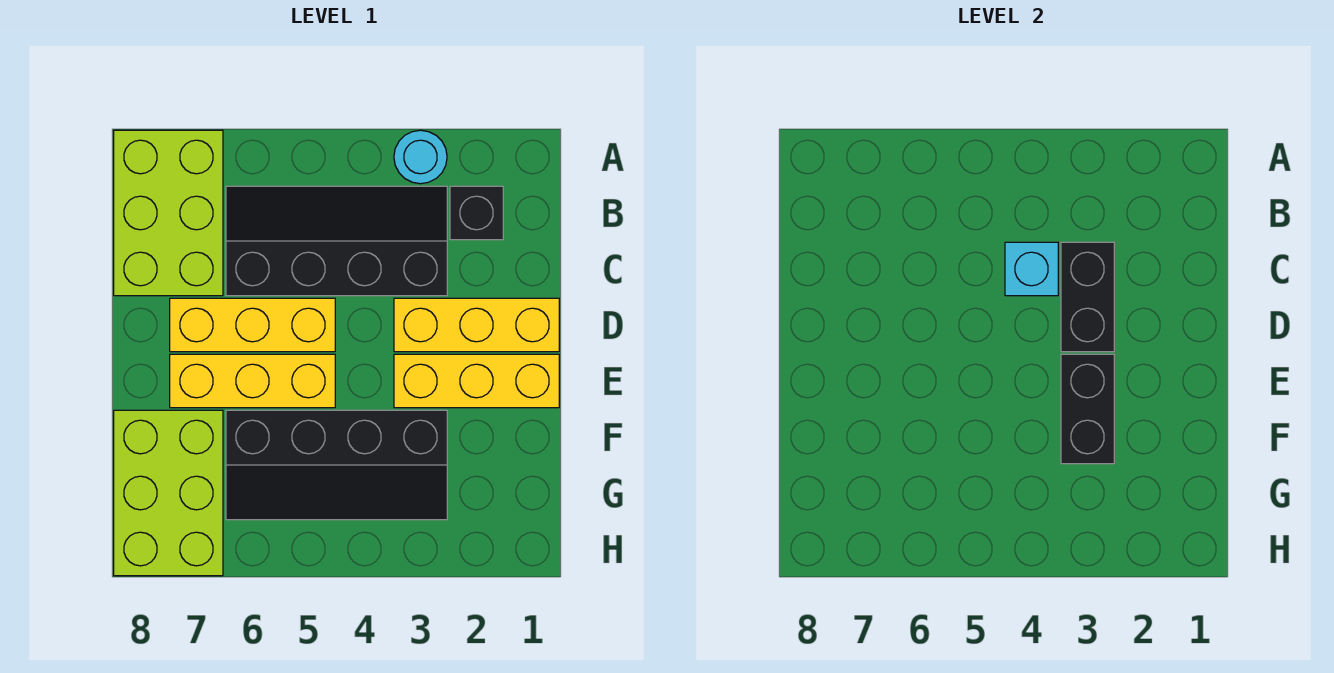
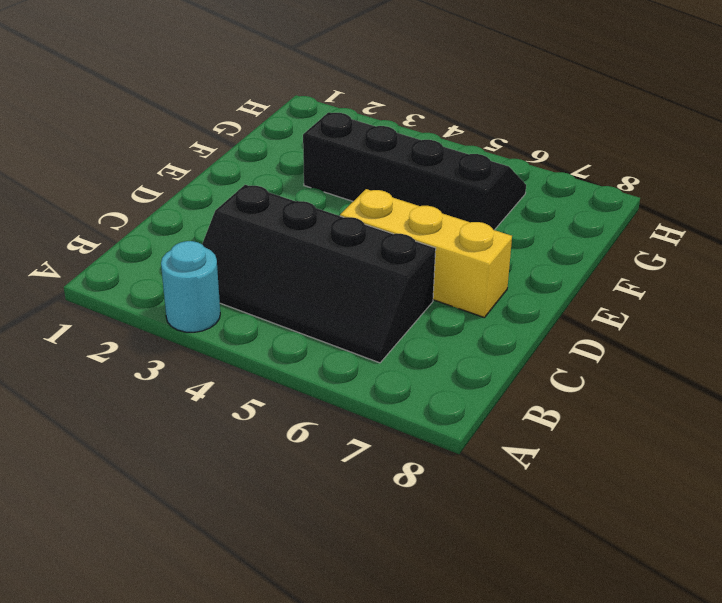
none -> lime 2x3 brick [114,130,223,296]
none -> black 1x1 brick [450,186,503,240]
none -> yellow 1x3 brick [394,298,559,352]

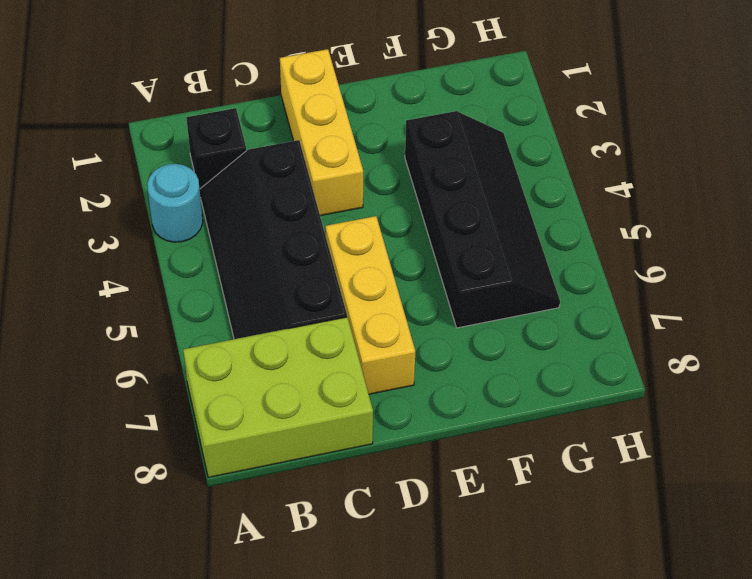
none -> yellow 1x3 brick [394,354,559,408]
none -> yellow 1x3 brick [170,354,335,408]
none -> lime 2x3 brick [114,410,223,576]

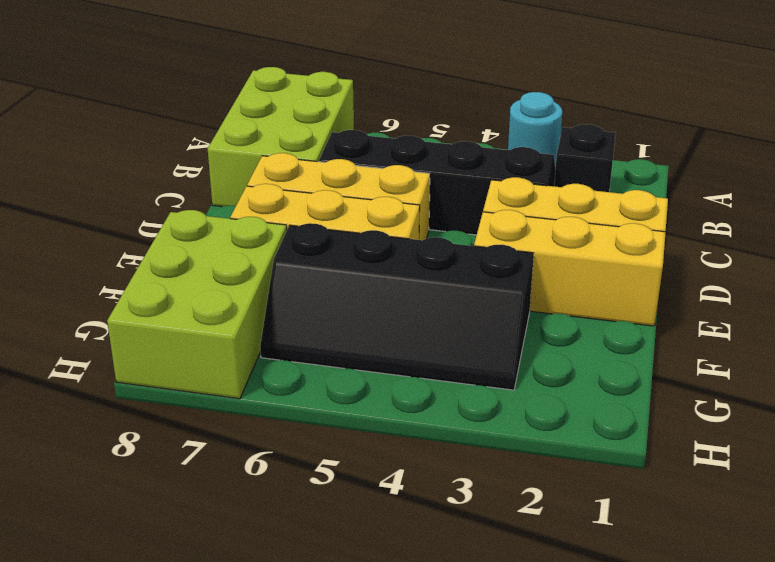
none -> black 1x2 brick [1061,242,1114,352]
none -> cyan 1x1 brick [1005,242,1058,296]
none -> black 1x2 brick [1061,354,1114,464]

